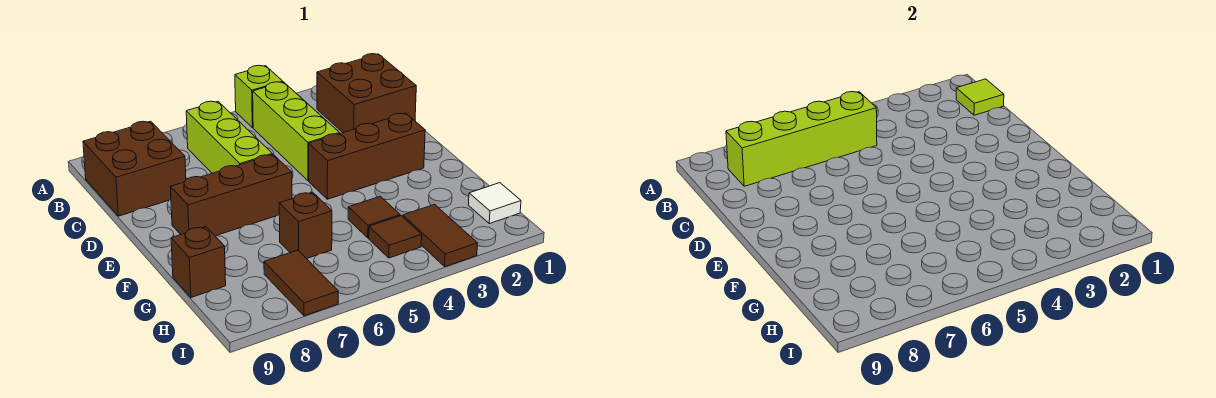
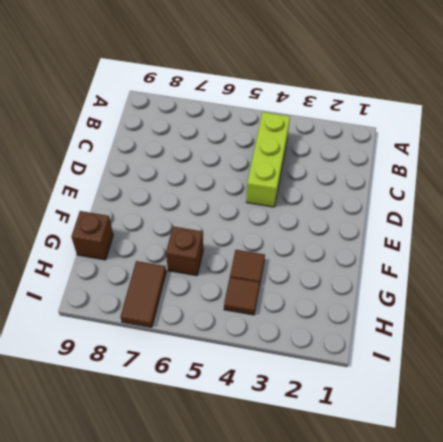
none -> lime 1x1 brick [235,65,283,128]
none -> brown 2x2 brick [317,54,416,133]
none -> lime 1x3 brick [186,101,272,173]

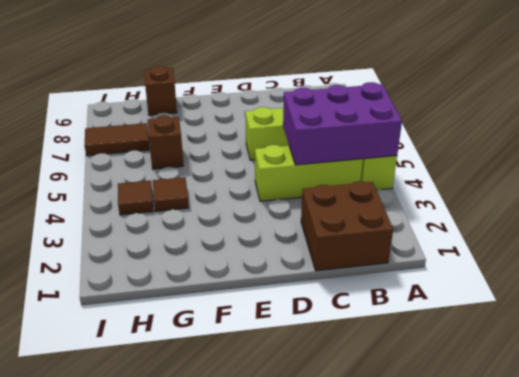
purple 2x3 brick [283,82,402,165] -> lime 1x4 brick [726,92,877,186]
none -> brown 2x2 brick [83,121,186,216]
none -> brown 1x3 brick [309,113,425,199]
none -> brown 1x3 brick [171,154,292,236]

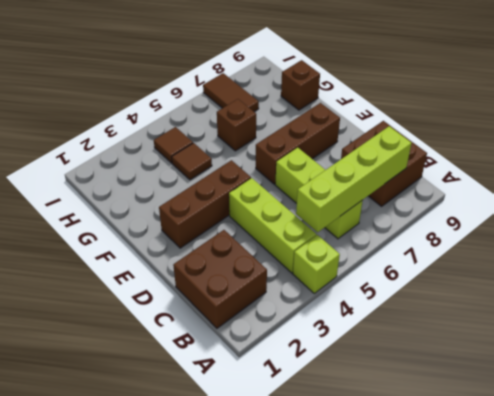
none -> white 1x1 tile [468,183,521,224]
none -> brown 1x2 tile [403,205,478,267]
none -> lime 1x1 tile [956,79,1004,115]

